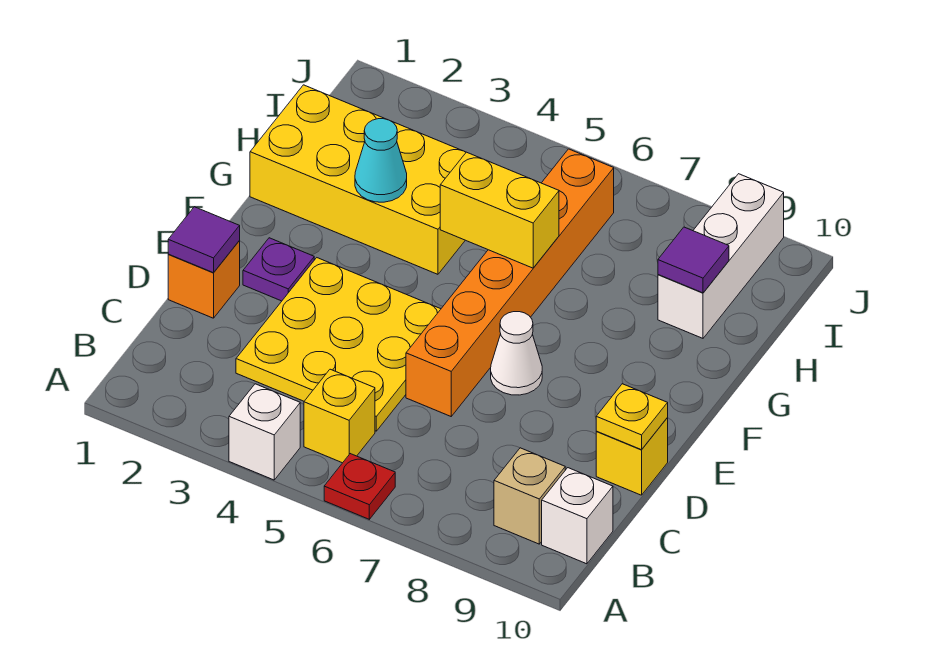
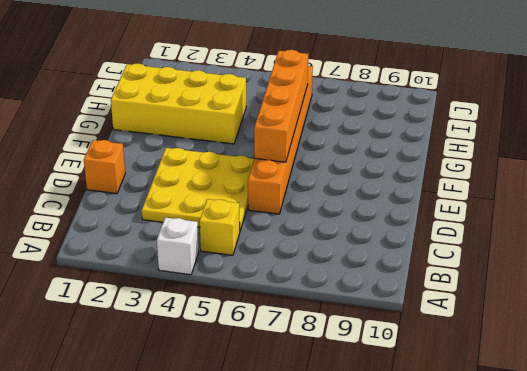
orange 1x4 brick [254,50,308,162] -> yellow 1x2 brick [440,152,559,268]
none -> red 1x1 plate [324,454,395,519]
none -> tan 1x1 brick [494,448,565,544]
none -> white 1x1 brick [542,468,613,564]

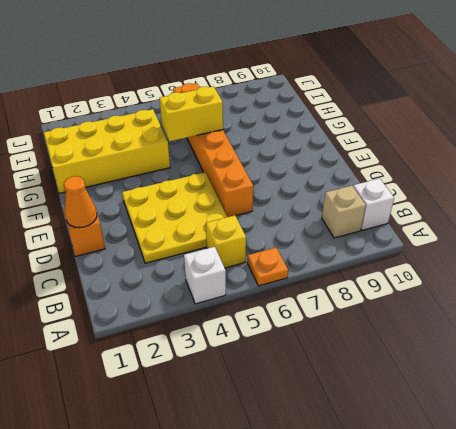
orange 1x1 plate [247,248,288,286] -> red 1x1 plate [324,454,395,519]
orange 1x1 cone [64,176,97,228] -> purple 1x1 tile [168,207,240,273]
none -> yellow 1x1 brick [596,418,668,495]
none -> purple 1x1 plate [243,238,314,301]
none -> white 1x1 cone [491,312,542,395]

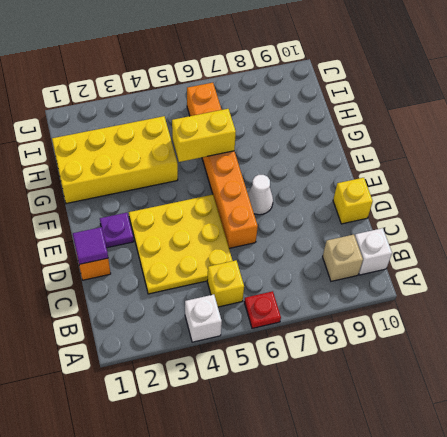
none -> white 1x3 brick [658,174,784,338]
none -> yellow 1x1 plate [596,384,668,450]
none -> cyan 1x1 cone [355,119,407,202]

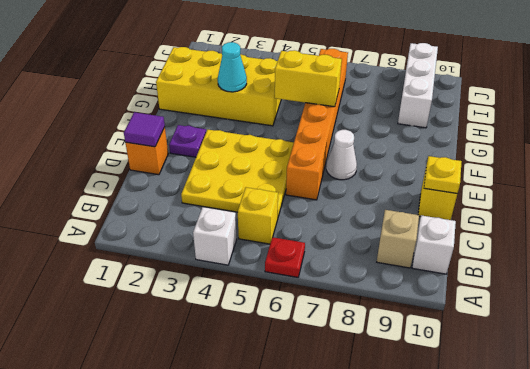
none -> purple 1x1 tile [658,227,729,293]

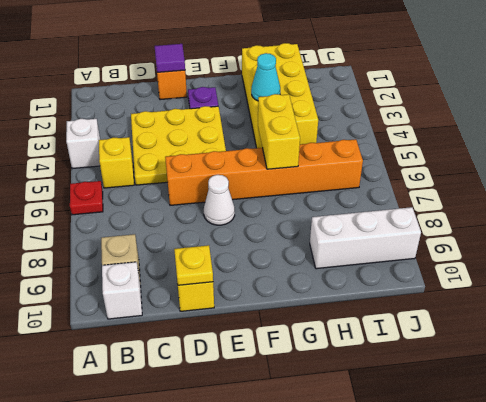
none -> purple 1x1 tile [658,227,729,293]

